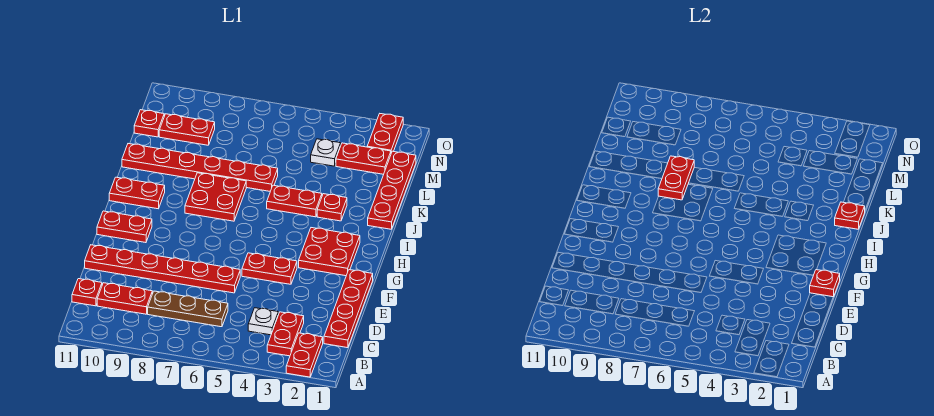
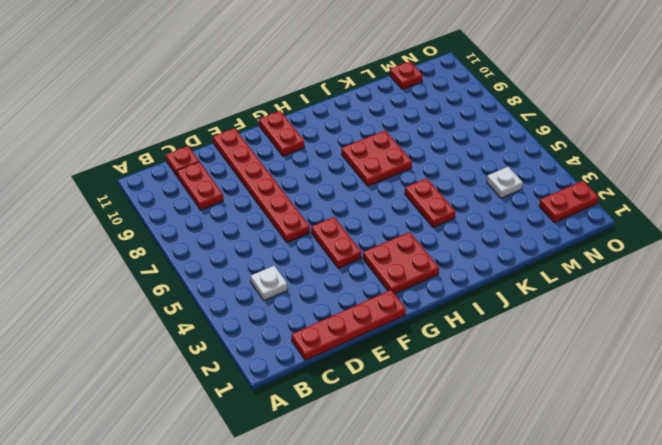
none -> red 1x2 plate [286,333,323,377]
none -> red 1x2 plate [267,312,304,356]
none -> brown 1x3 plate [148,291,228,327]

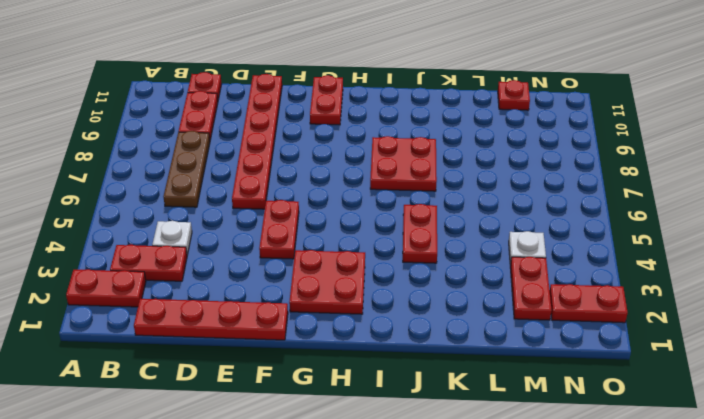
none -> red 1x2 plate [109,177,165,209]
none -> red 1x4 plate [368,151,416,229]
none -> red 1x1 plate [317,194,347,221]

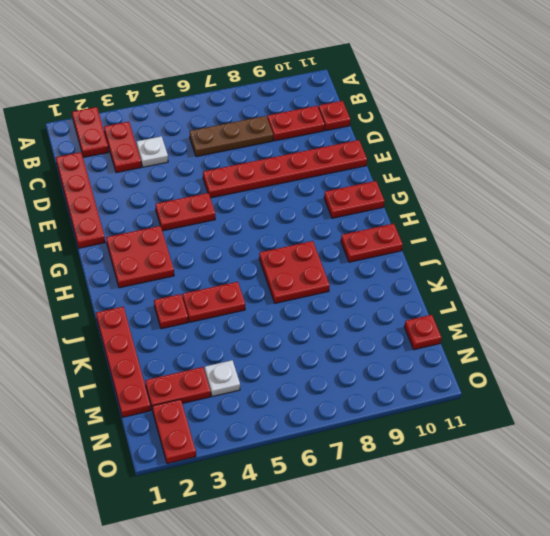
none -> red 1x6 plate [122,144,278,191]
none -> red 1x2 plate [159,114,215,145]
none -> red 1x1 plate [810,270,840,297]

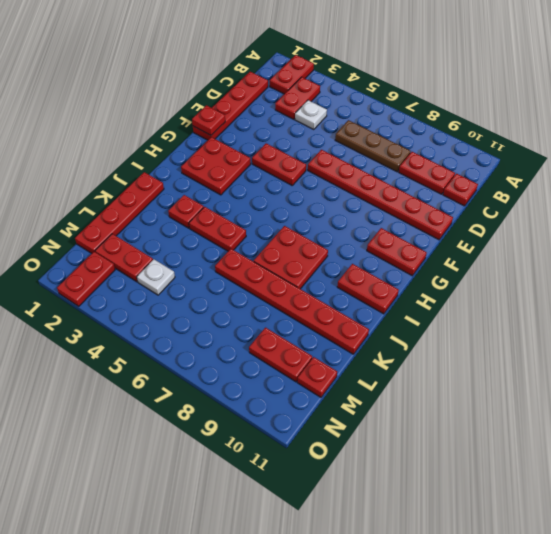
none -> red 1x1 plate [835,202,865,229]
none -> red 1x2 plate [658,156,694,200]

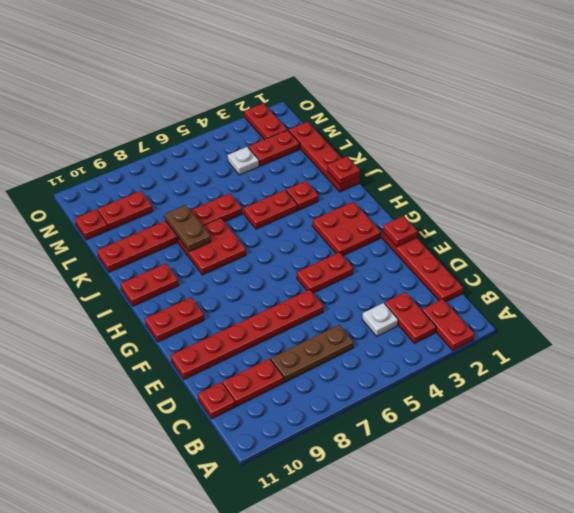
brown 1x2 plate [165,205,211,252] -> red 1x2 plate [658,156,694,200]

